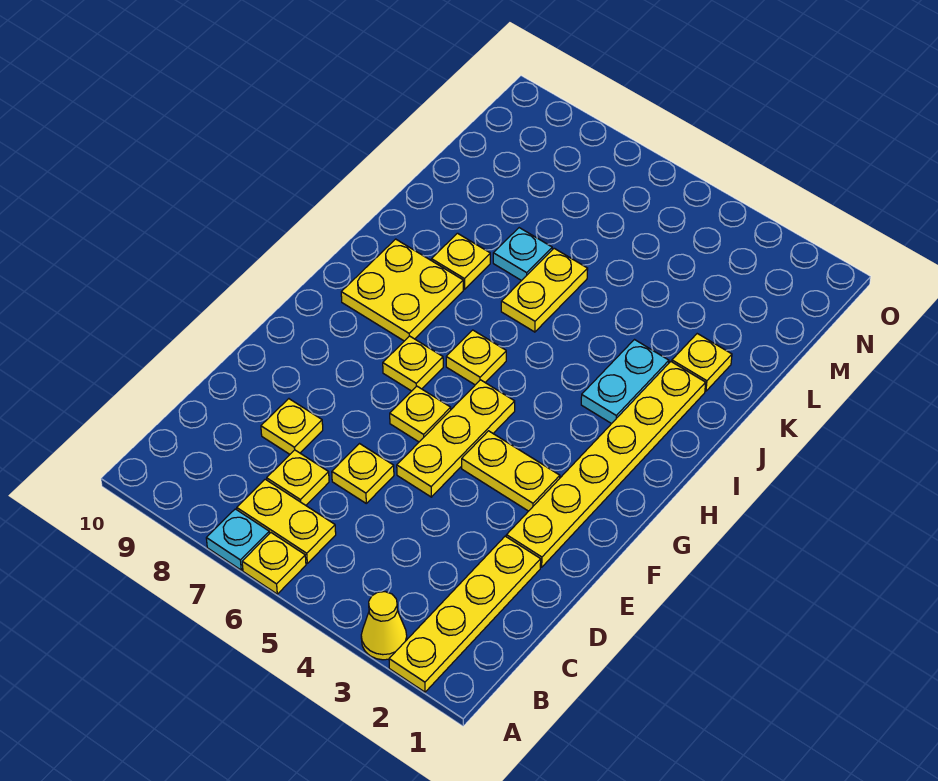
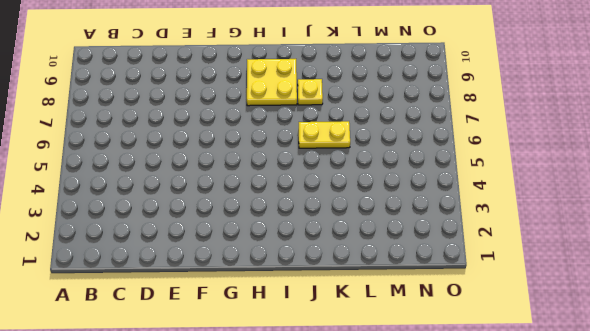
none -> yellow 1x4 plate [389,536,541,692]
none -> yellow 1x1 cone [361,592,407,660]
none -> yellow 1x1 plate [242,533,306,594]

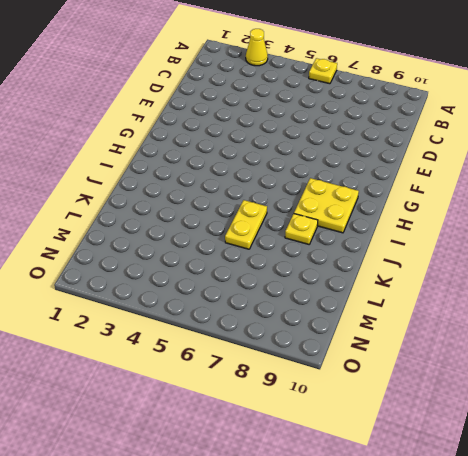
none -> yellow 1x4 plate [389,536,541,692]
none -> cyan 1x1 plate [206,509,269,570]
none -> yellow 1x2 plate [237,479,336,563]

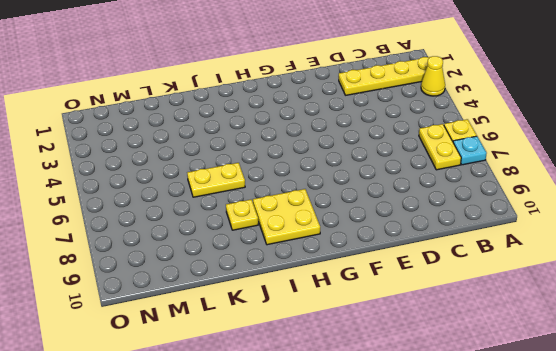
none -> yellow 1x1 plate [267,450,329,505]
none -> yellow 1x1 plate [332,444,394,503]
none -> yellow 1x1 plate [261,399,323,454]

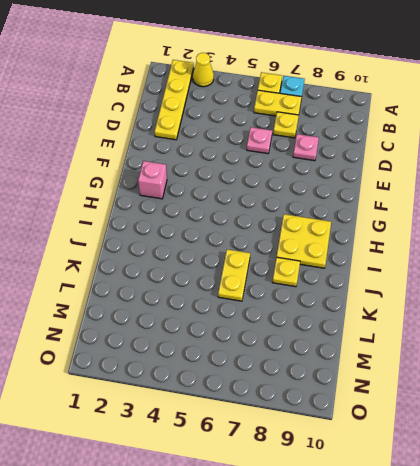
pink 1x1 plate [247,127,272,154] -> yellow 1x1 plate [332,444,394,503]
pink 1x1 plate [293,134,319,161] -> yellow 1x1 plate [261,399,323,454]
pink 1x1 brick [138,161,167,199] -> yellow 1x6 plate [506,361,706,567]
none -> yellow 1x3 plate [397,380,515,497]
none -> yellow 1x2 plate [462,431,560,511]
none -> yellow 1x1 plate [390,386,451,442]

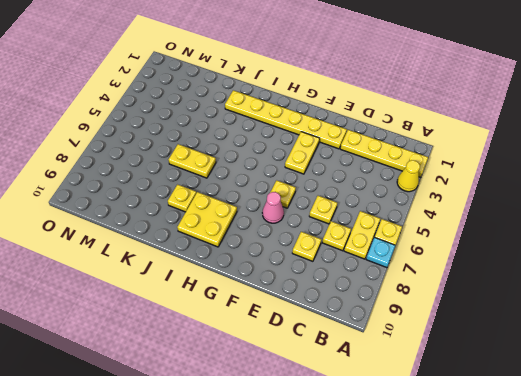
pink 1x1 cone [262,192,284,223] -> none
none -> yellow 1x3 plate [397,380,515,497]
none -> yellow 1x1 plate [383,336,443,391]
none -> yellow 1x1 plate [446,330,506,385]

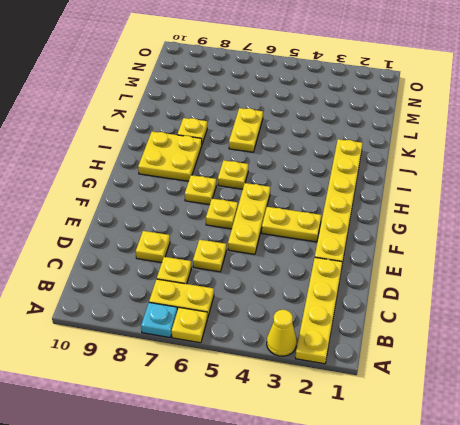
none -> cyan 1x2 plate [581,340,669,424]
none -> yellow 1x1 plate [672,334,732,391]
none -> cyan 1x1 plate [493,228,552,281]

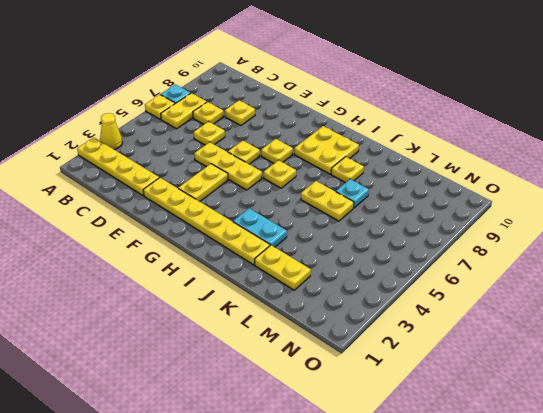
yellow 1x2 plate [255,245,311,290] -> yellow 1x1 plate [672,334,732,391]

